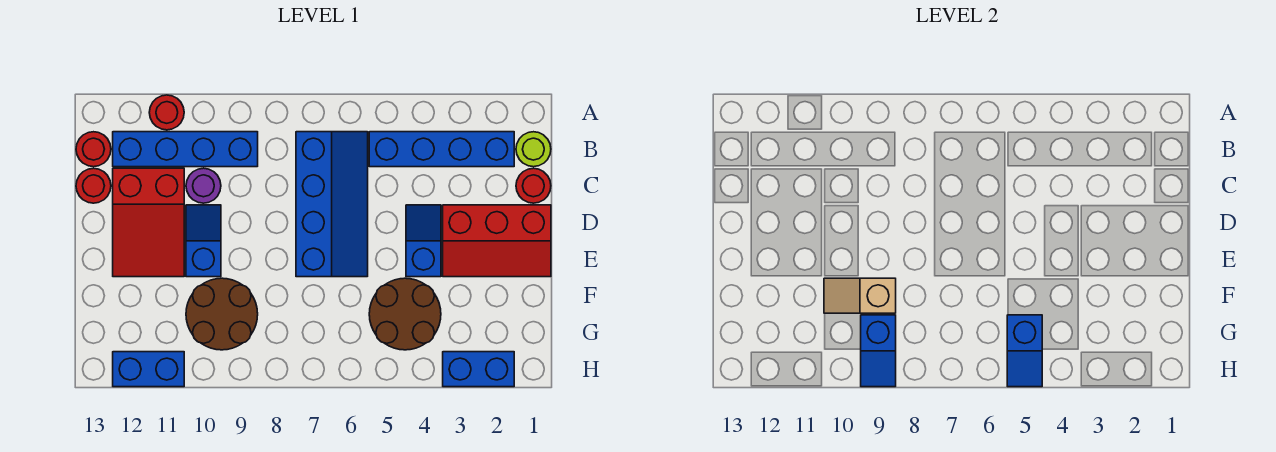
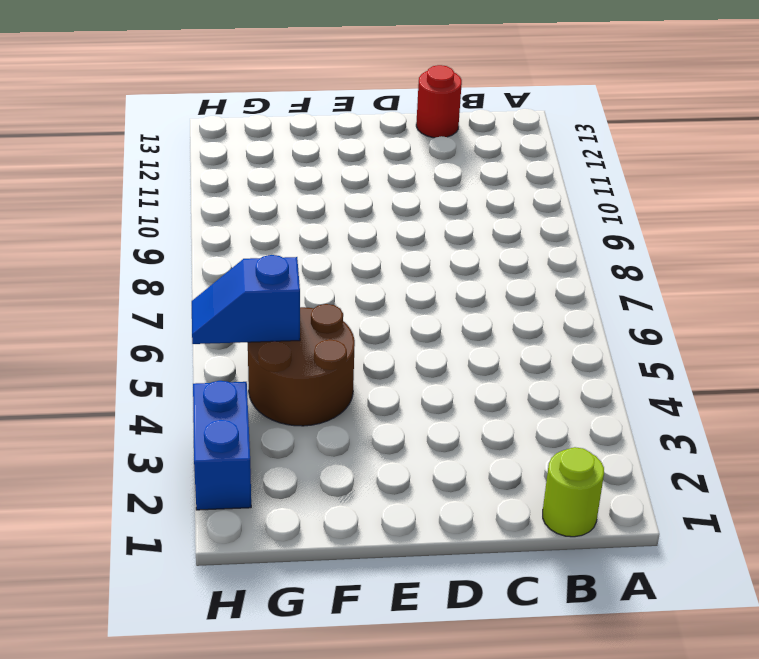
none -> red 1x1 round brick [149,95,184,130]
none -> blue 1x4 brick [369,132,514,167]
none -> blue 2x4 slope [296,132,368,277]

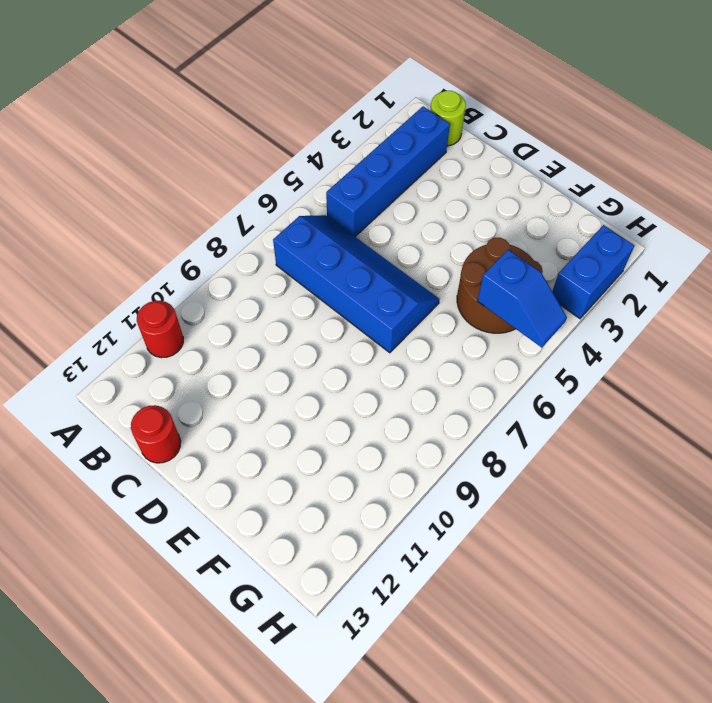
none -> blue 1x4 brick [113,132,258,167]
none -> red 1x1 round brick [76,132,111,167]
none -> red 1x1 round brick [516,168,551,203]

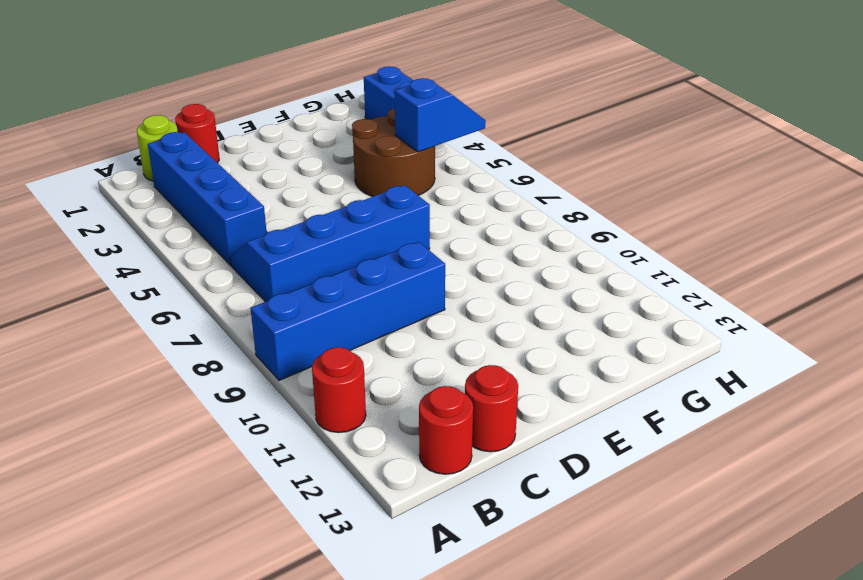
blue 1x4 brick [250,242,445,380] -> blue 1x4 brick turned to [113,132,258,167]
none -> purple 1x1 round brick [186,168,221,203]
none -> red 2x3 slope [113,168,184,277]
none -> red 2x3 slope [443,205,551,277]

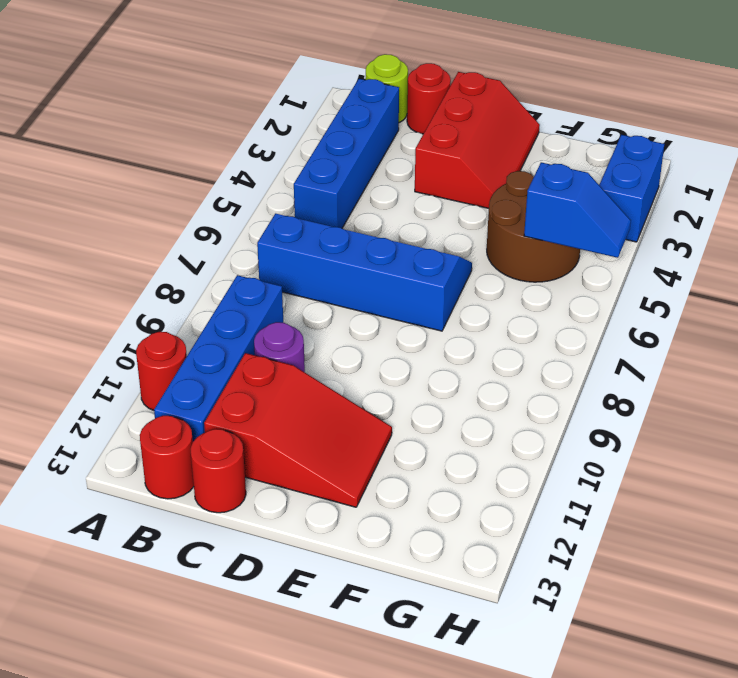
none -> blue 1x2 slope [406,205,441,277]
none -> blue 1x2 slope [186,205,221,277]
none -> brown 2x2 round brick [186,278,258,350]

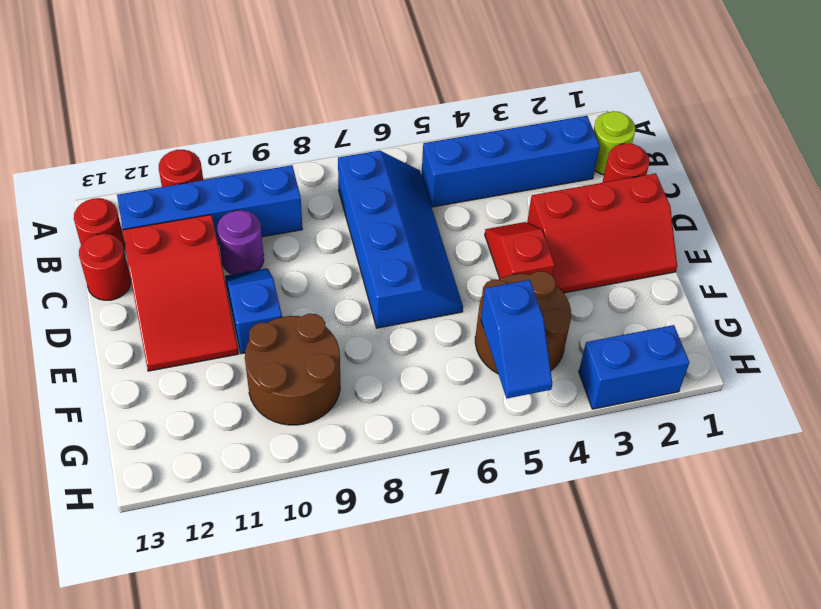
red 1x2 slope [485,222,555,278] -> blue 1x2 slope [406,205,441,277]
none -> blue 1x2 brick [113,352,184,387]
none -> tan 1x2 slope [824,278,896,313]
none -> blue 1x2 slope [861,315,896,387]

